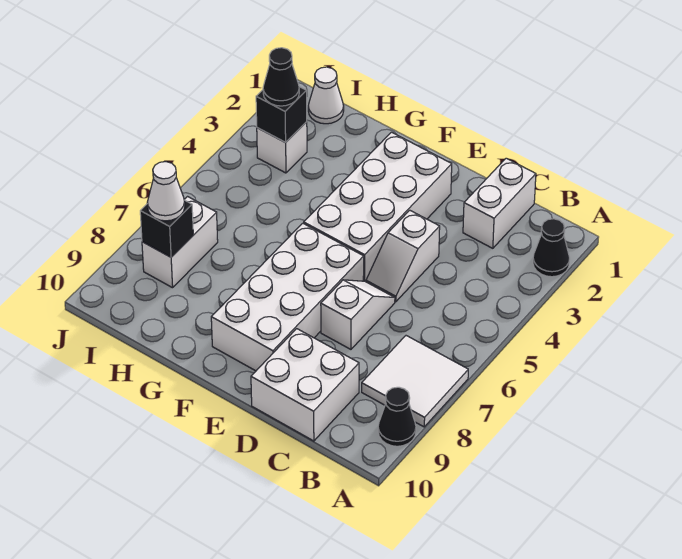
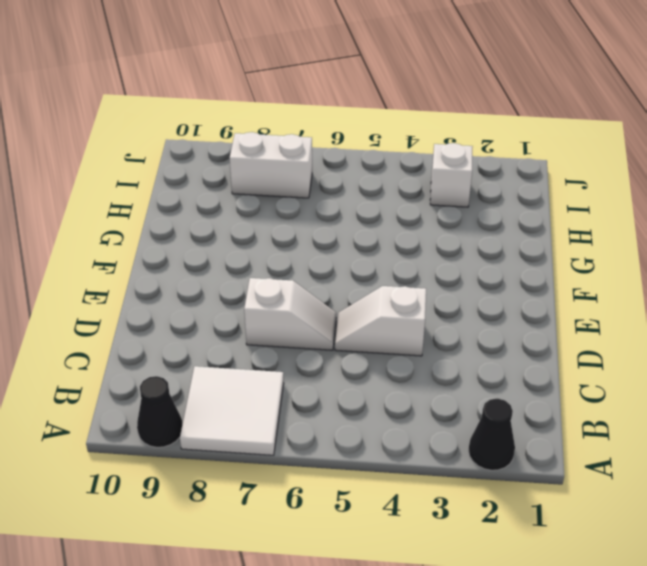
none -> white 1x2 brick [463,158,536,248]
none -> white 2x2 brick [251,329,359,441]
none -> white 2x4 brick [304,132,452,282]

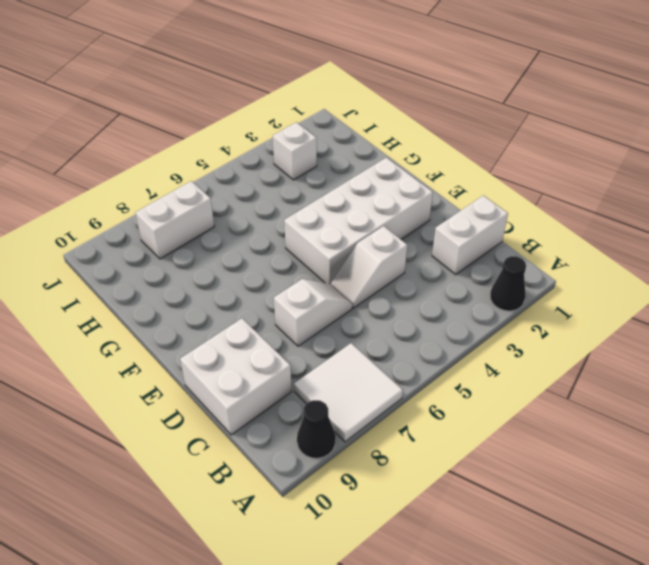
none -> white 2x4 brick [211,223,364,371]
none -> white 1x1 cone [308,67,344,124]
none -> black 1x1 brick [256,87,307,142]

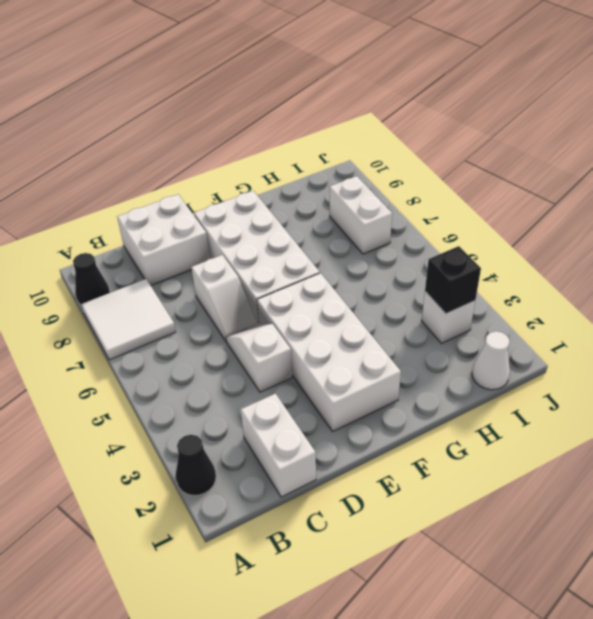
none -> black 1x1 brick [140,200,193,257]
none -> black 1x1 cone [263,48,299,106]
none -> white 1x1 cone [147,162,185,221]

